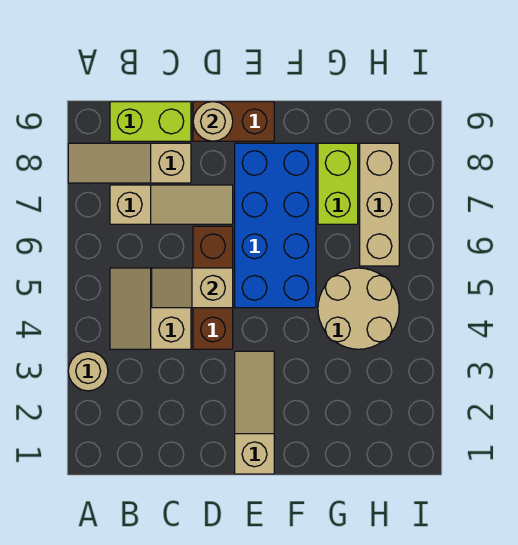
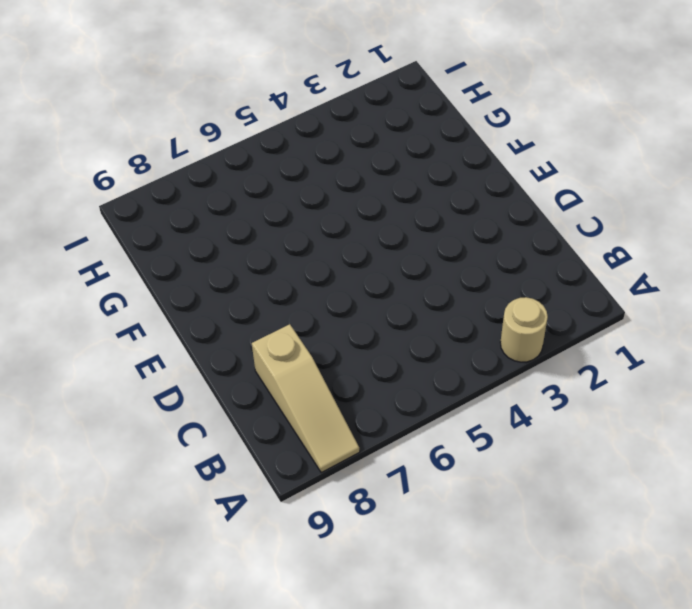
none -> tan 2x2 slope [110,268,191,349]
none -> tan 1x3 slope [110,185,233,224]
none -> lime 1x2 brick [110,102,191,141]

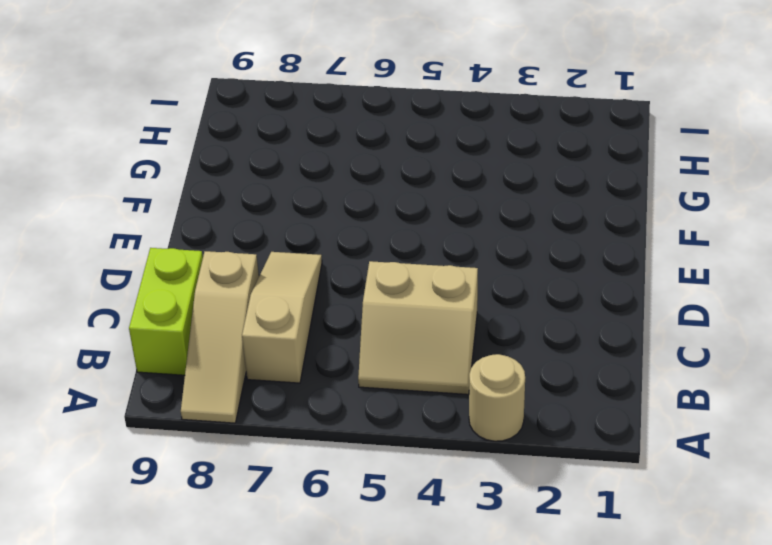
none -> brown 1x3 brick [193,226,233,349]
none -> brown 1x2 brick [193,102,274,141]
none -> tan 1x3 slope [235,351,274,474]

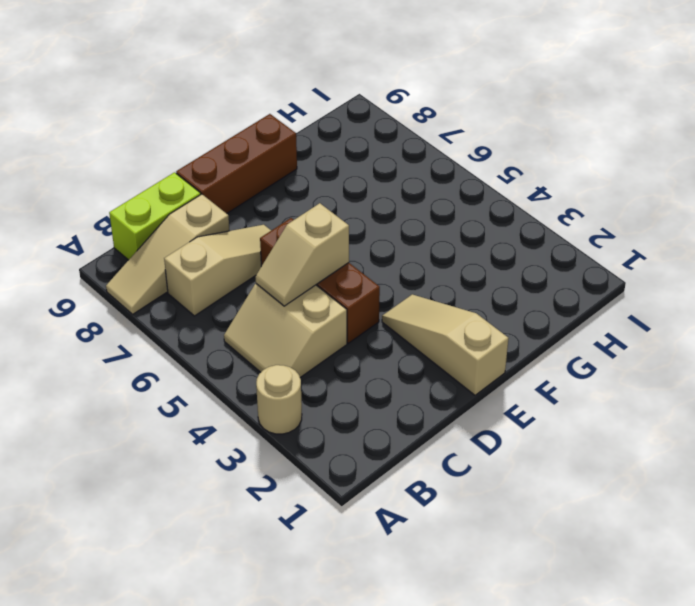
brown 1x3 brick [176,114,297,214] -> brown 1x2 brick [193,102,274,141]
none -> blue 2x4 brick [235,143,316,308]
none -> tan 2x2 round brick [318,268,399,349]
none -> lime 1x2 brick [318,143,358,224]

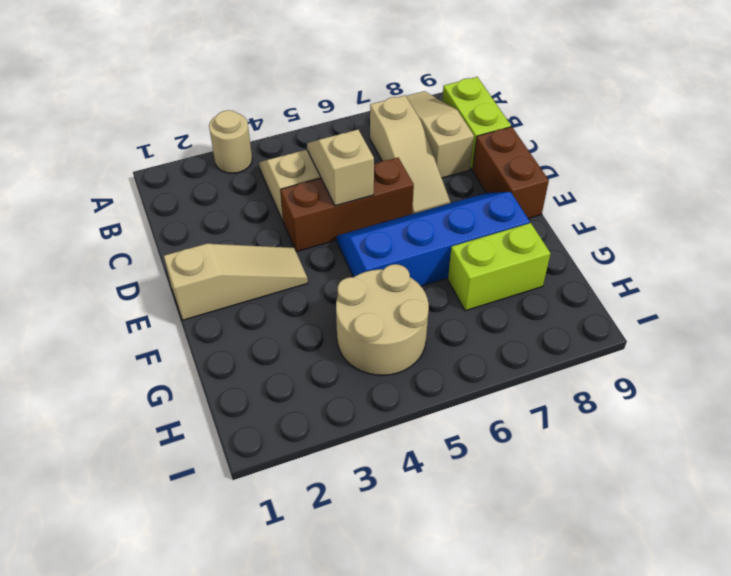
blue 2x4 slope [337,192,530,286] -> blue 2x4 brick [235,143,316,308]
none -> tan 1x3 brick [360,143,399,266]
none -> tan 1x1 round brick [193,102,233,141]

